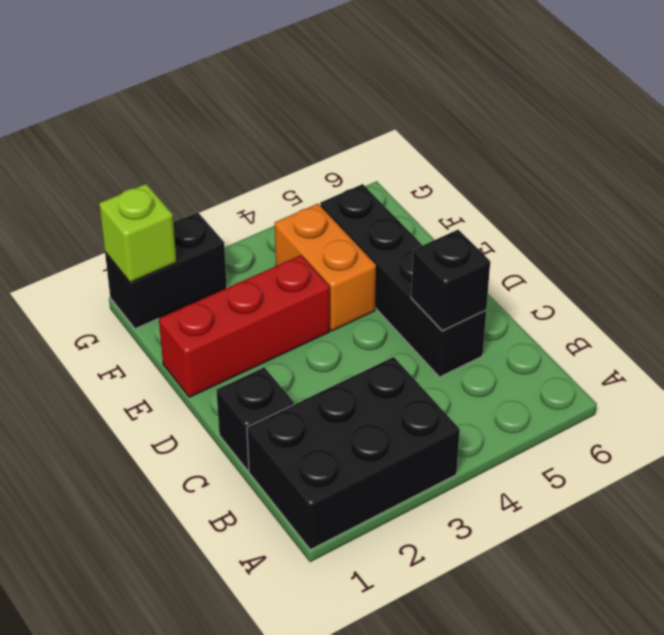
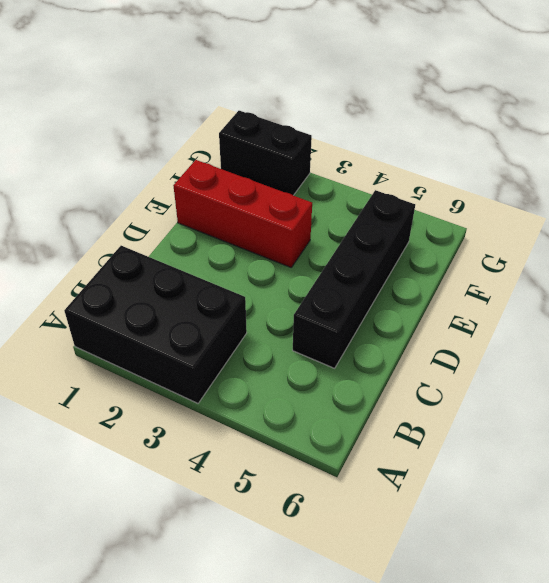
none -> black 1x1 brick [216,367,294,471]
none -> orange 1x2 brick [275,204,376,331]

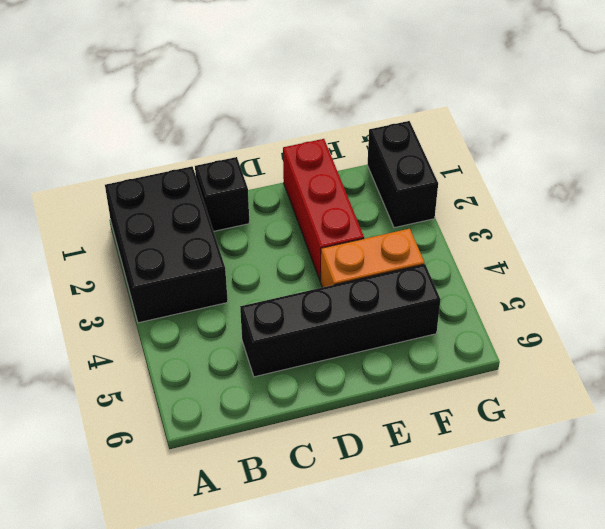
none -> black 1x1 brick [411,230,490,331]
none -> lime 1x1 brick [99,184,176,282]

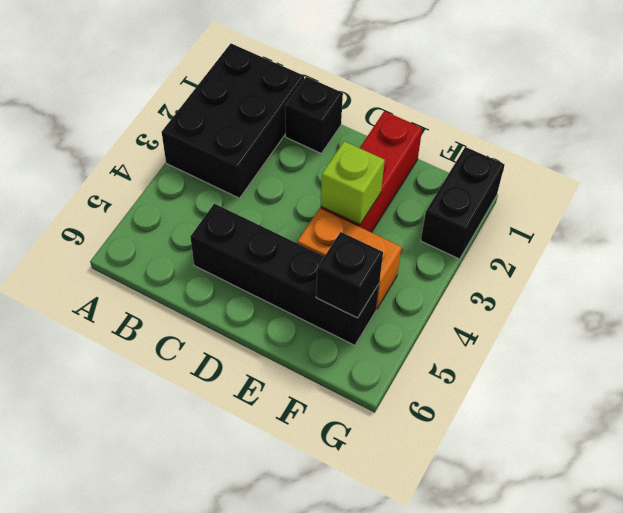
lime 1x1 brick [321,141,385,225] -> lime 1x1 brick moved to [99,184,176,282]
black 1x1 brick [316,232,383,318] -> black 1x1 brick moved to [411,230,490,331]

